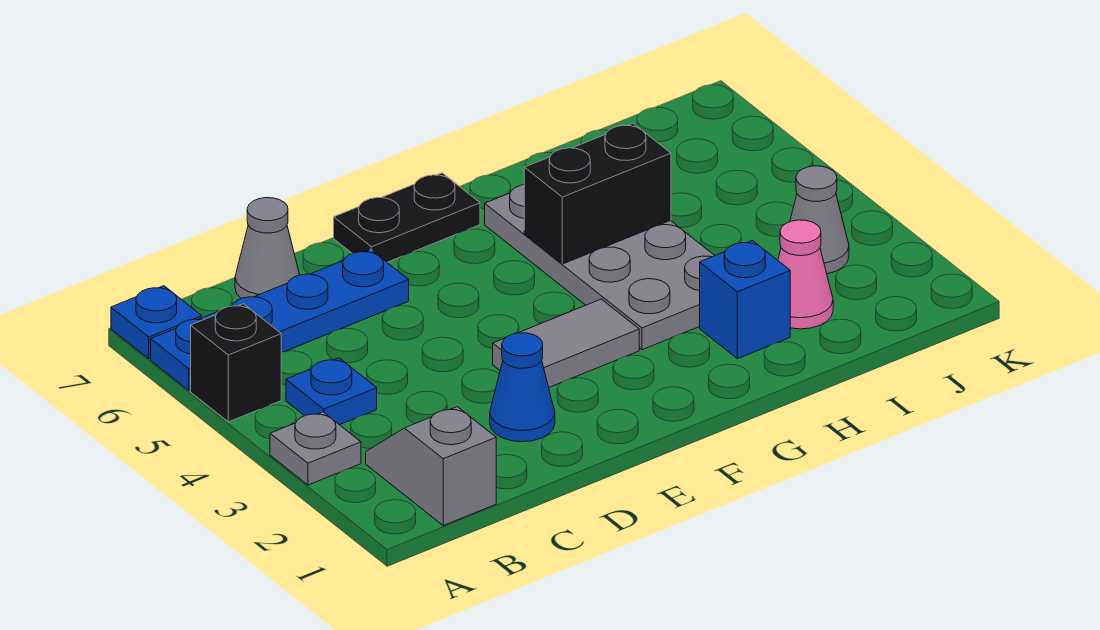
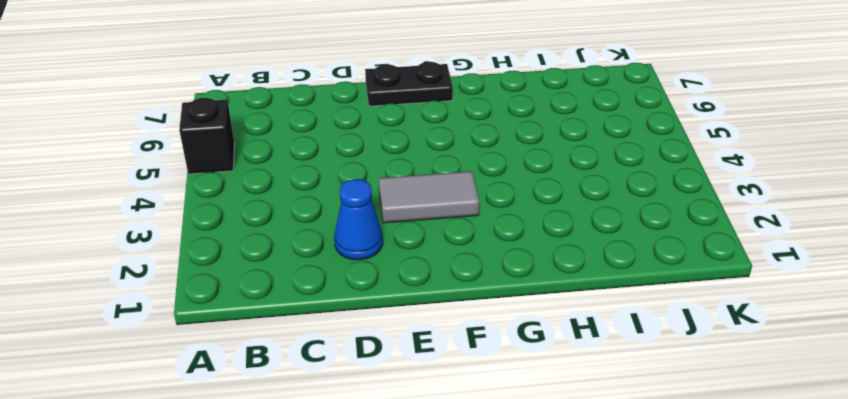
none -> grey 1x1 plate [270,412,361,485]
none -> blue 1x4 plate [151,250,409,390]
none -> blue 1x1 plate [111,286,202,359]

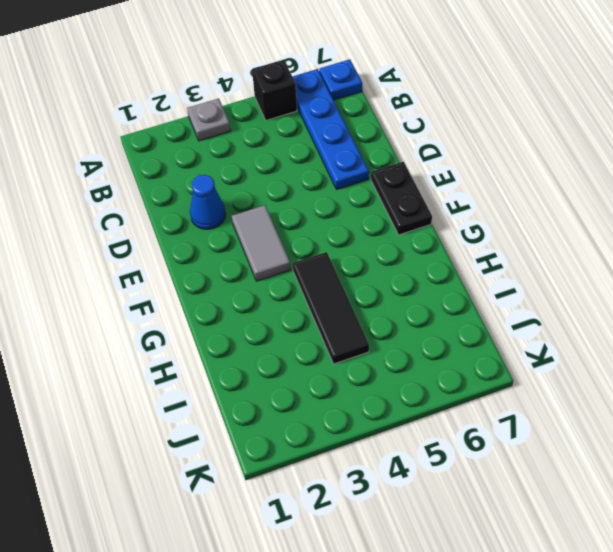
black 1x3 tile [293,252,369,364] -> grey 2x4 plate [485,185,715,350]
none -> grey 1x2 slope [366,407,496,526]
none -> blue 1x1 plate [286,358,377,425]
none -> grey 1x1 cone [235,198,300,299]

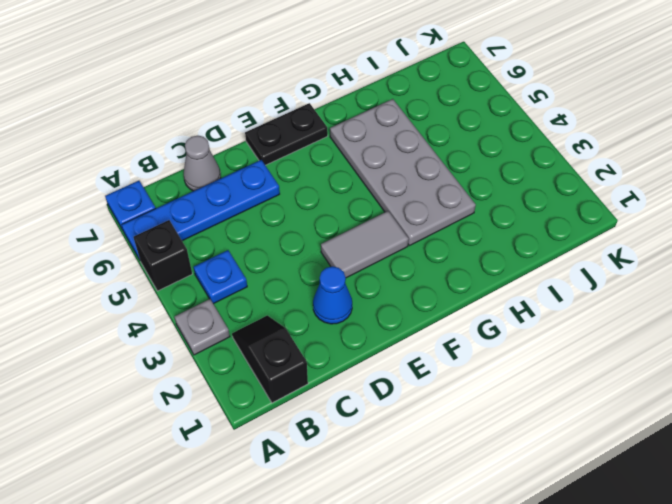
black 1x2 slope [232,315,308,403] -> grey 1x2 slope [366,407,496,526]
none -> blue 1x1 brick [700,241,790,359]
none -> pink 1x1 cone [778,220,833,329]
none -> grey 1x1 cone [790,166,849,274]

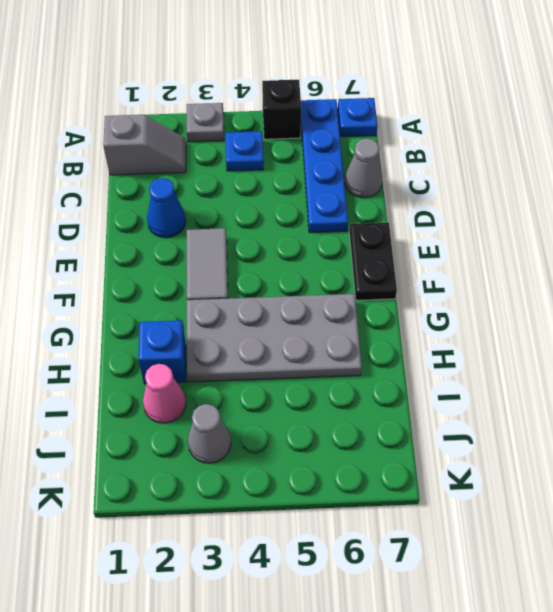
none -> black 1x2 brick [524,123,671,264]

